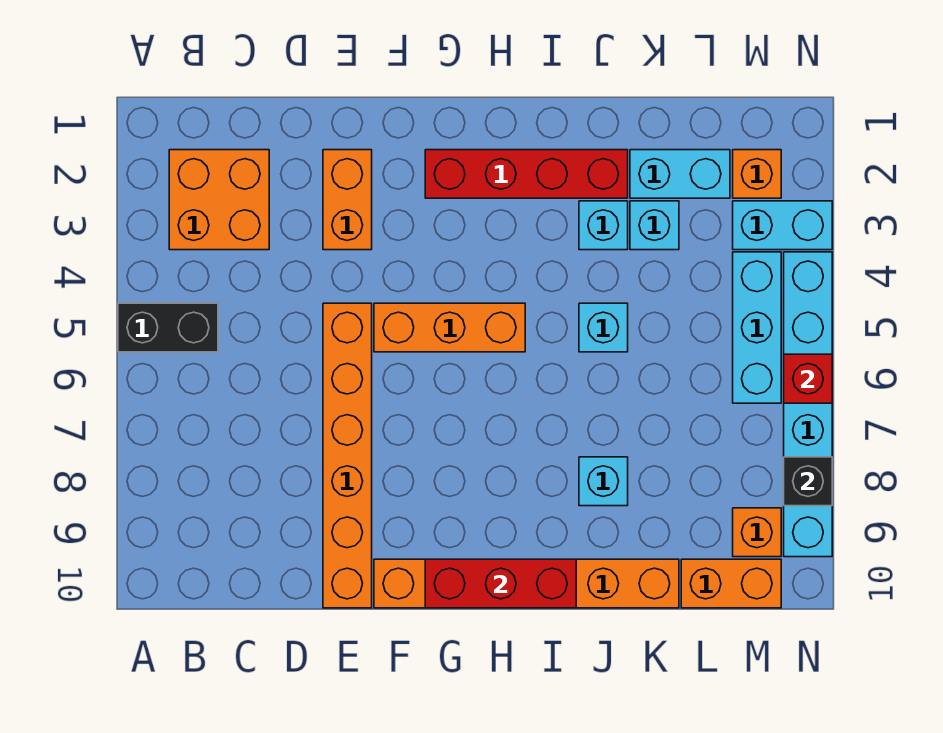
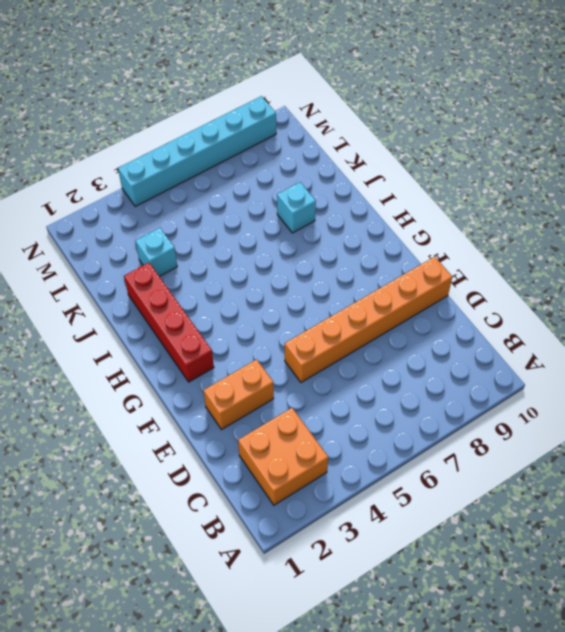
none -> black 1x2 brick [118,303,218,352]
none -> orange 1x3 brick [374,303,525,352]
none -> orange 1x6 brick [374,559,679,608]

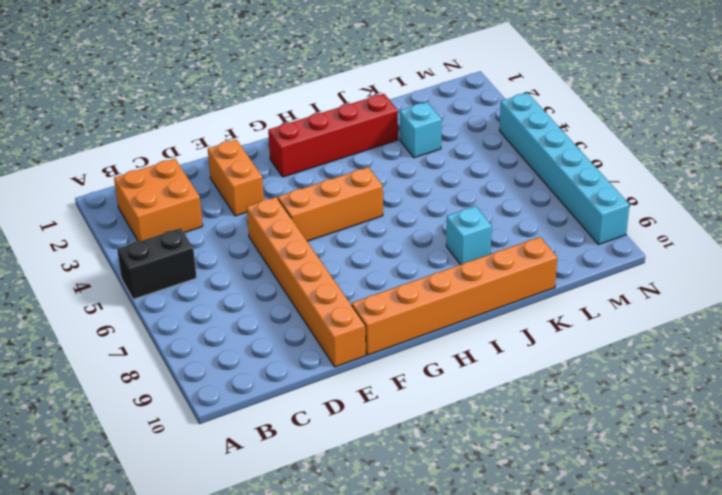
none -> cyan 1x1 brick [579,201,628,250]
none -> cyan 1x1 brick [579,303,628,352]
none -> cyan 1x2 brick [630,150,730,198]

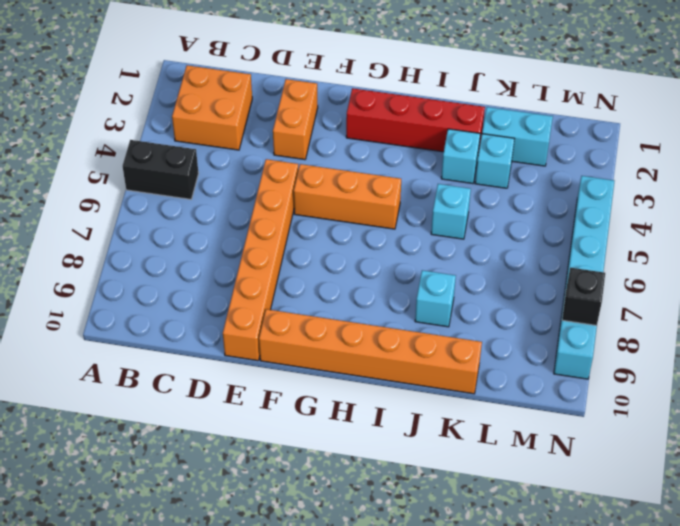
none -> orange 1x2 brick [681,559,781,608]
none -> orange 1x1 brick [733,150,781,198]
none -> cyan 1x2 brick [733,201,832,250]

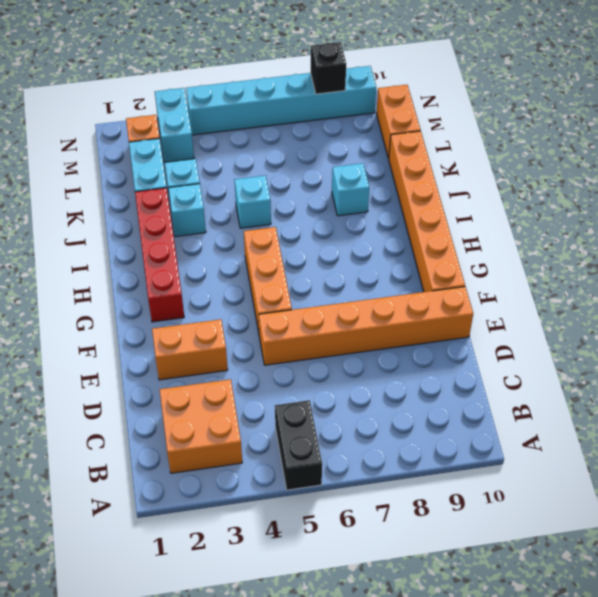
none -> cyan 1x3 brick [733,252,781,403]
none -> orange 1x1 brick [733,508,781,557]
none -> red 1x3 brick [425,559,576,608]

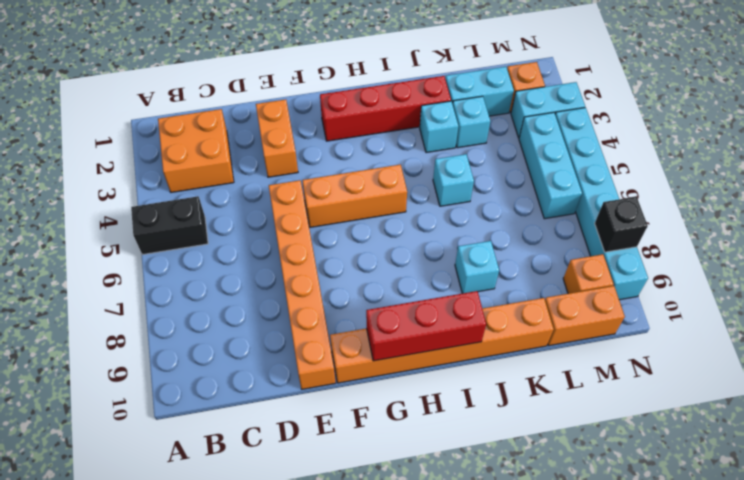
none -> red 1x1 brick [784,354,832,403]

